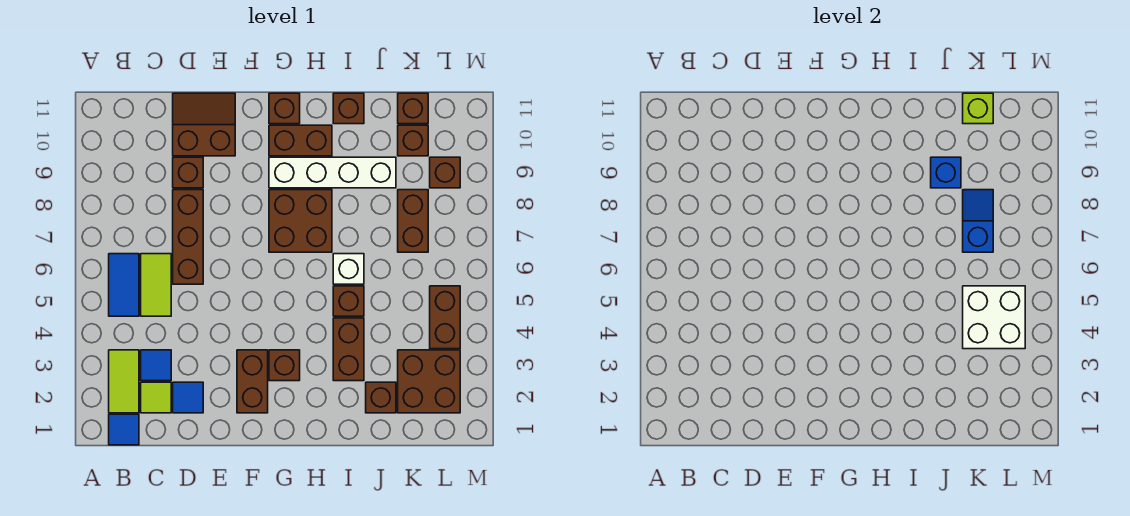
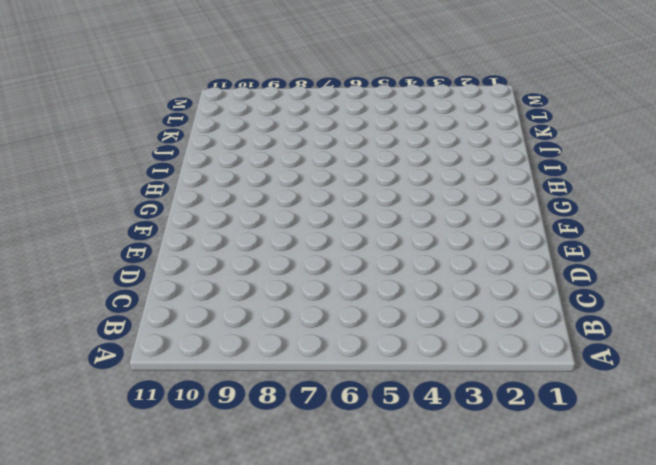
none -> blue 1x1 tile [109,414,139,445]
none -> lime 1x2 tile [109,350,139,413]
none -> blue 1x2 tile [109,254,139,316]
none -> lime 1x1 tile [141,382,171,413]

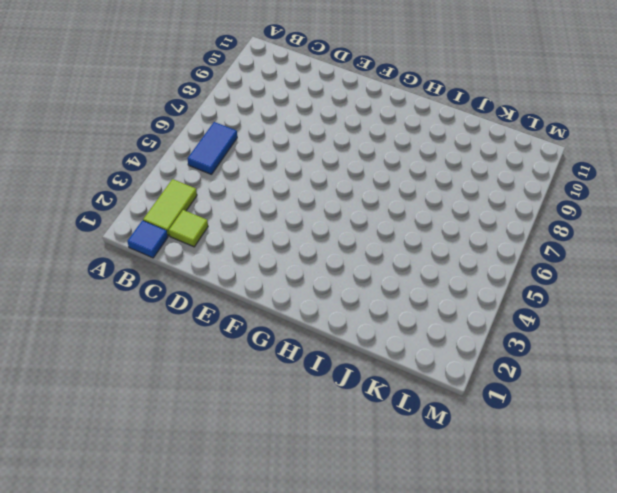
none -> blue 1x1 tile [141,350,171,381]
none -> lime 1x2 tile [141,254,171,316]
none -> blue 1x1 tile [173,382,203,413]
none -> brown 1x3 brick [173,190,203,284]

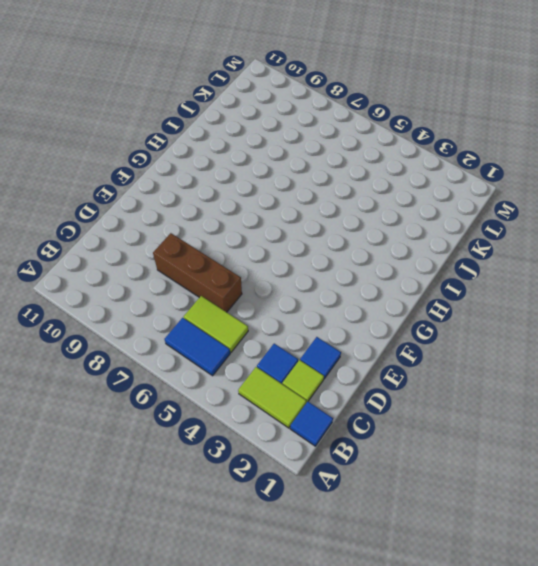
none -> brown 1x1 brick [173,157,203,188]
none -> brown 2x2 slope [173,93,235,156]
none -> brown 1x2 brick [237,350,268,413]
none -> brown 1x1 brick [269,350,300,381]

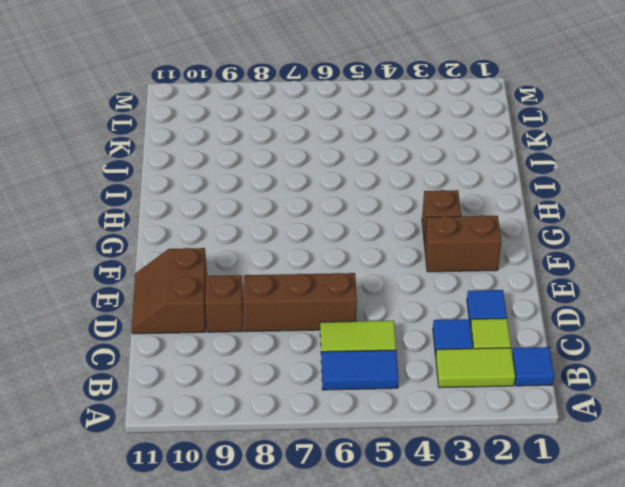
none -> brown 2x2 brick [269,190,332,252]
none -> white 1x4 brick [269,157,396,188]
none -> brown 1x2 brick [269,125,332,156]
none -> brown 1x1 brick [269,93,300,124]

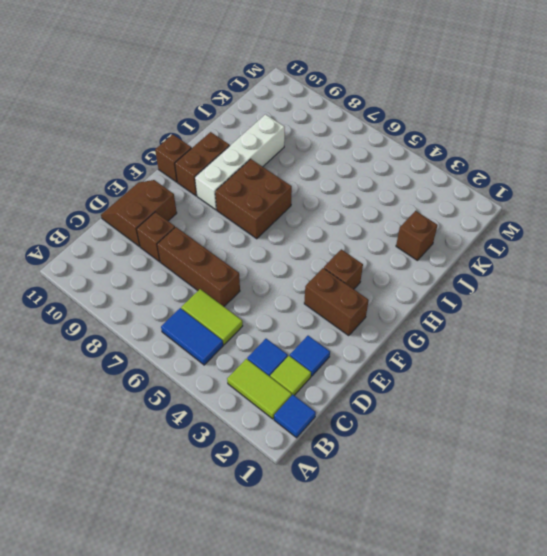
none -> brown 1x2 brick [333,318,364,381]
none -> brown 1x1 brick [333,286,364,316]
none -> white 1x1 brick [333,254,364,284]
none -> brown 1x1 brick [333,93,364,124]

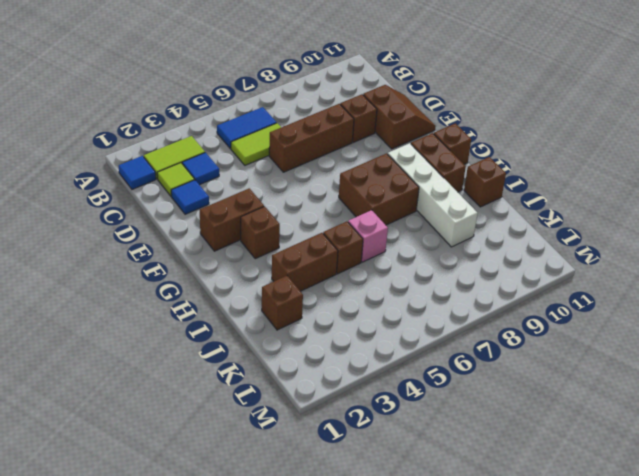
pink 1x1 brick [348,210,388,262] -> white 1x1 brick [333,254,364,284]
none -> brown 2x2 brick [398,350,460,413]
none -> brown 1x2 brick [398,190,428,252]
none -> brown 1x1 brick [398,125,428,156]
none -> brown 1x1 brick [398,93,428,124]

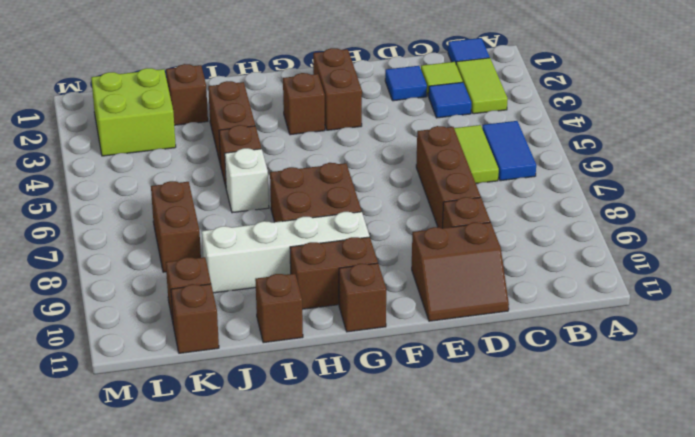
lime 2x2 brick [91,68,176,156] -> brown 2x2 brick [398,350,460,413]
none -> brown 1x2 brick [430,286,460,349]
none -> brown 1x1 brick [430,157,460,188]
none -> blue 1x1 brick [931,157,961,188]
none -> white 2x2 brick [963,286,1025,349]

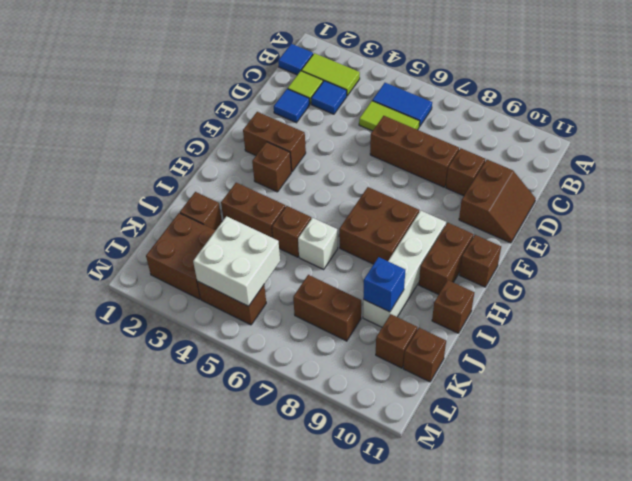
none -> brown 1x1 brick [430,157,460,188]
none -> blue 1x2 slope [963,190,993,252]
none -> lime 1x1 brick [963,93,993,124]

